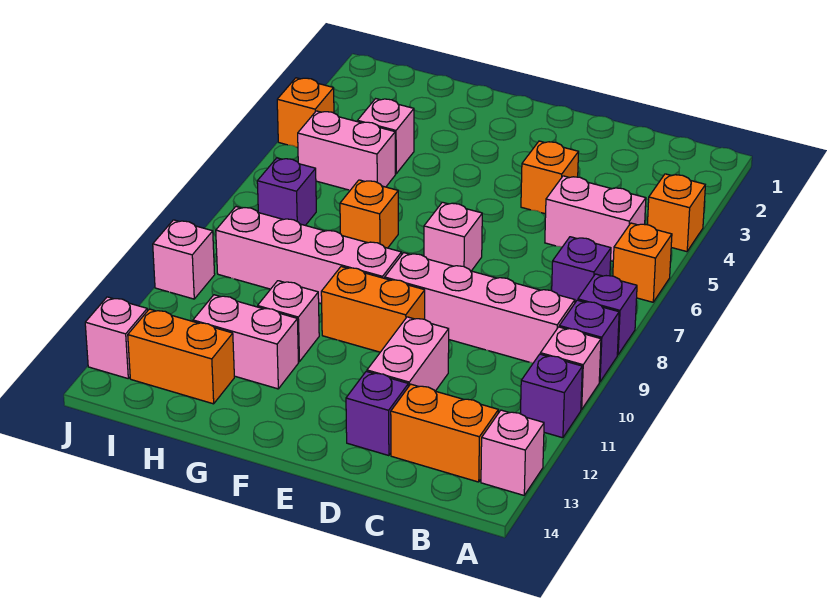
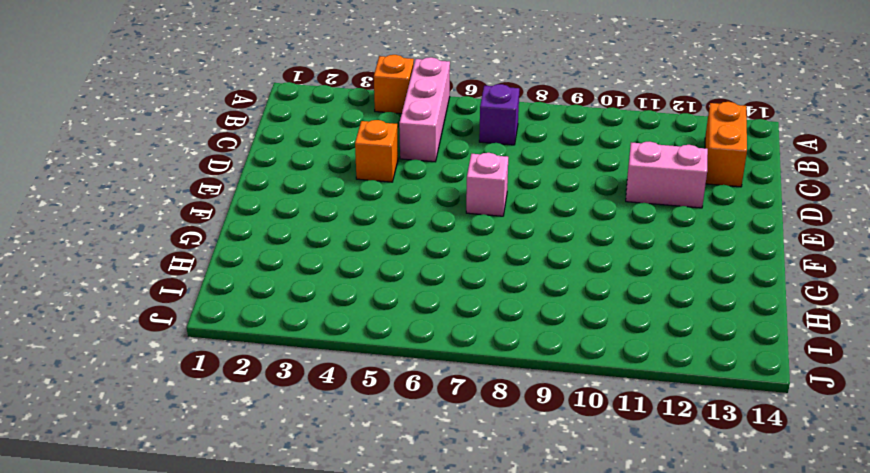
pink 1x3 brick [399,57,450,162] -> pink 1x2 brick [545,176,646,261]
none -> orange 1x1 brick [613,223,672,302]
none -> purple 1x1 brick [578,274,637,355]
none -> purple 1x1 brick [559,300,619,382]

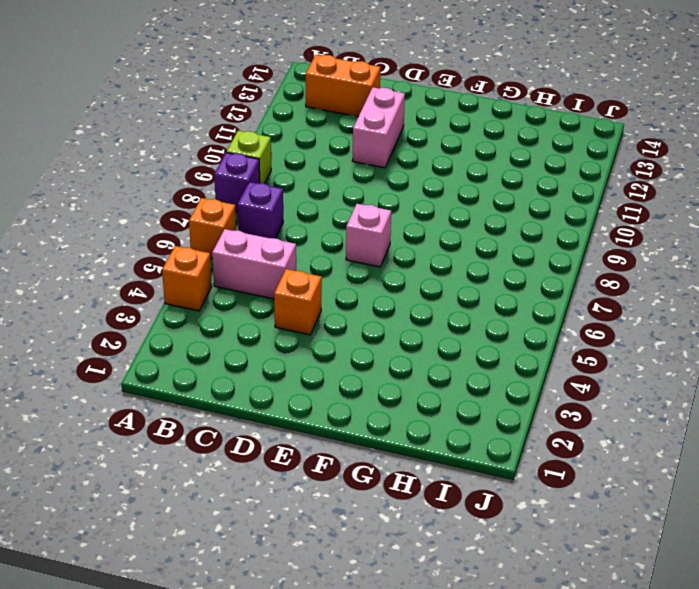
lime 1x1 brick [227,131,271,184] -> purple 1x1 brick [559,300,619,382]
none -> pink 1x1 brick [540,327,601,410]
none -> purple 1x1 brick [521,354,582,438]
none -> pink 1x1 brick [481,410,544,495]

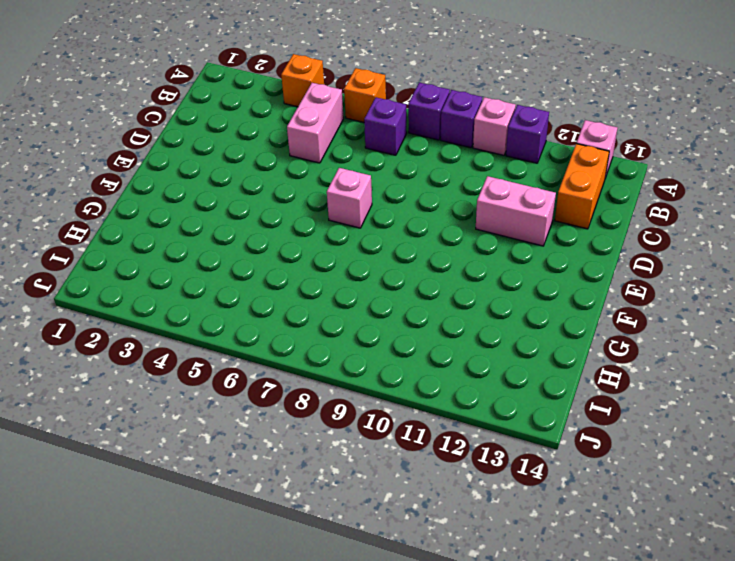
none -> pink 1x4 brick [385,253,575,363]
none -> orange 1x1 brick [521,141,579,214]
none -> purple 1x1 brick [346,371,408,456]

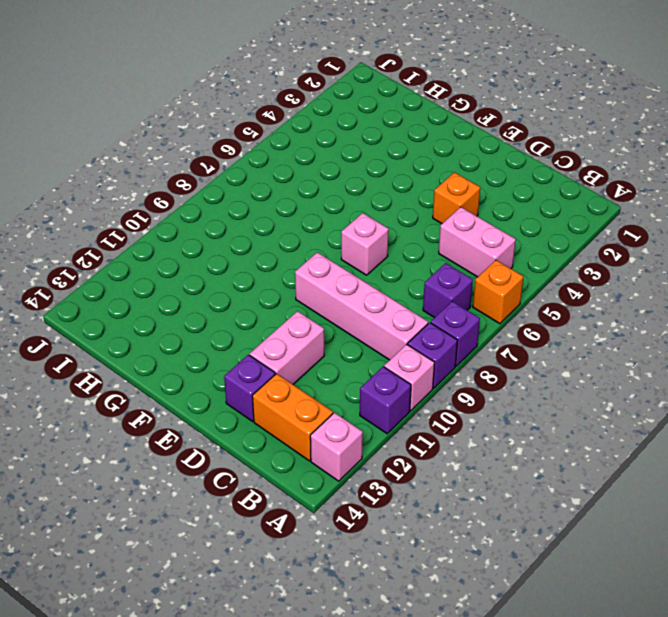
none -> orange 1x1 brick [647,174,705,252]
none -> orange 1x2 brick [321,267,425,352]
none -> pink 1x4 brick [216,207,402,304]

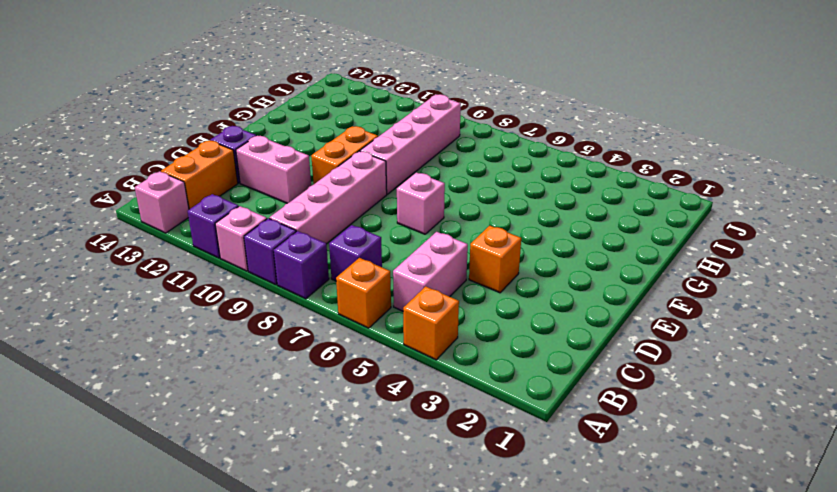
none -> orange 1x1 brick [340,180,398,248]
none -> pink 1x1 brick [258,281,319,362]
none -> pink 1x2 brick [193,295,299,389]

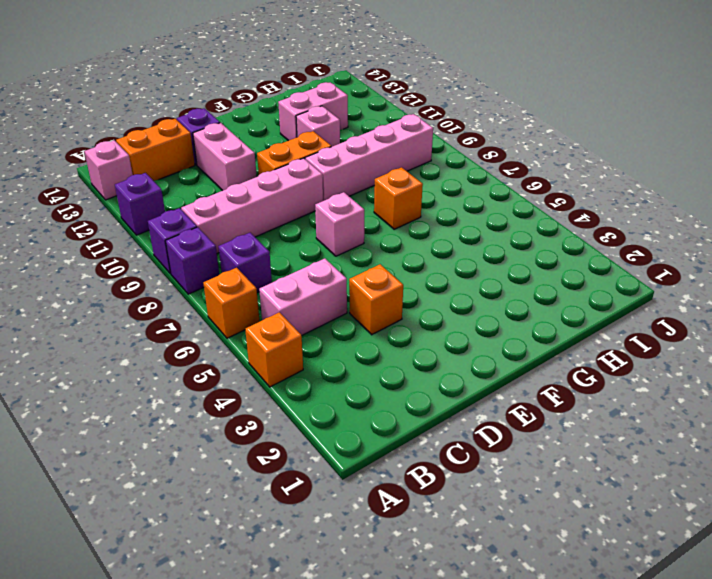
none -> pink 1x1 brick [540,327,601,410]
none -> pink 1x1 brick [357,99,414,174]
none -> pink 1x2 brick [298,111,395,190]

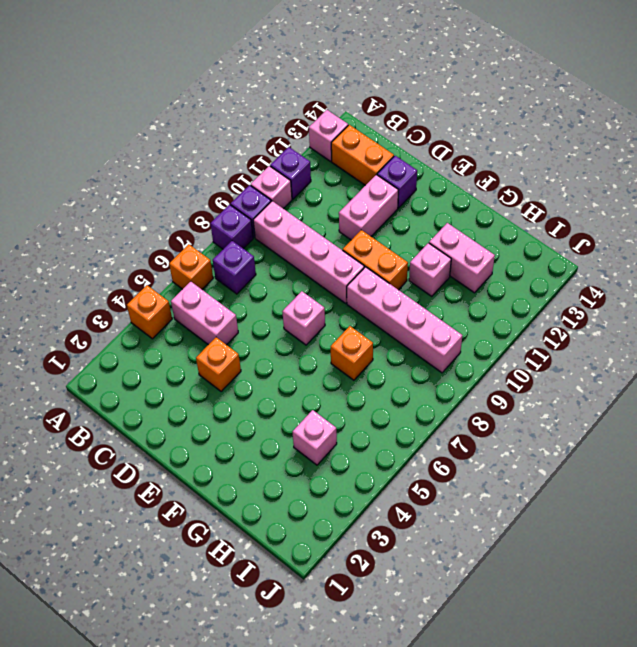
none -> pink 1x2 brick [298,111,395,190]
none -> orange 1x2 brick [128,309,234,404]
none -> purple 1x1 brick [257,158,316,225]

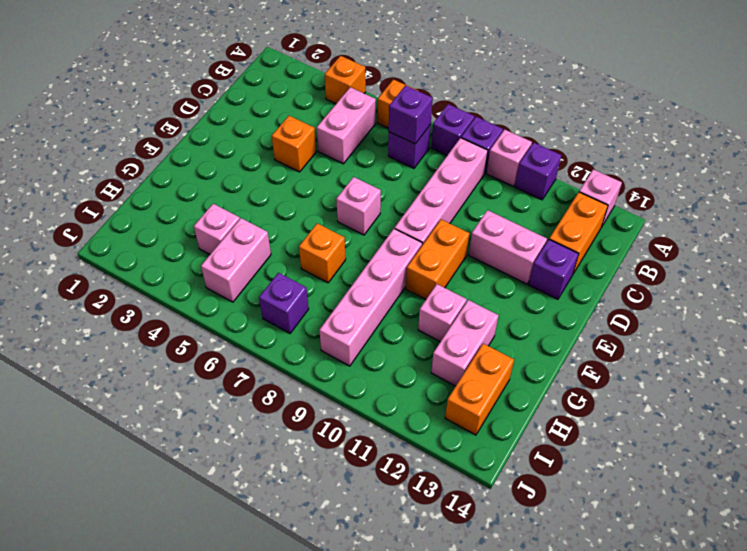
purple 1x1 brick [389,85,433,144] -> none
none -> orange 1x1 brick [277,78,334,148]
none -> pink 1x1 brick [153,220,215,299]
none -> pink 1x1 brick [85,297,147,378]

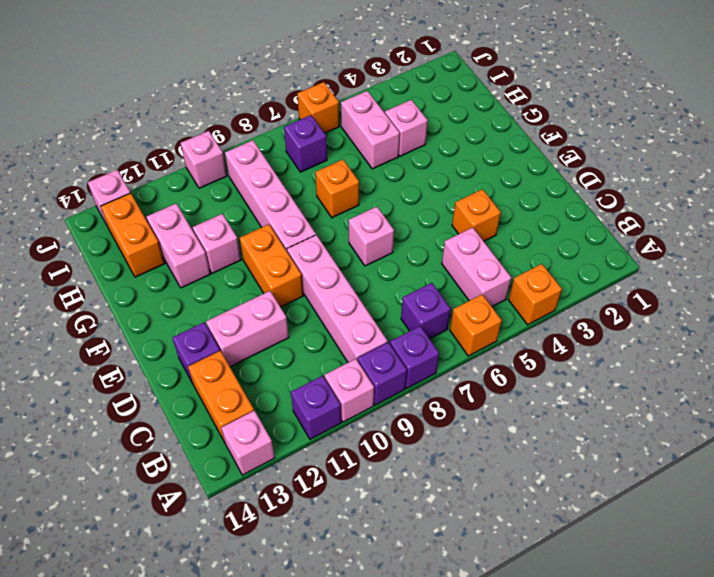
orange 1x1 brick [297,82,339,133] -> orange 1x1 brick moved to [277,78,334,148]

